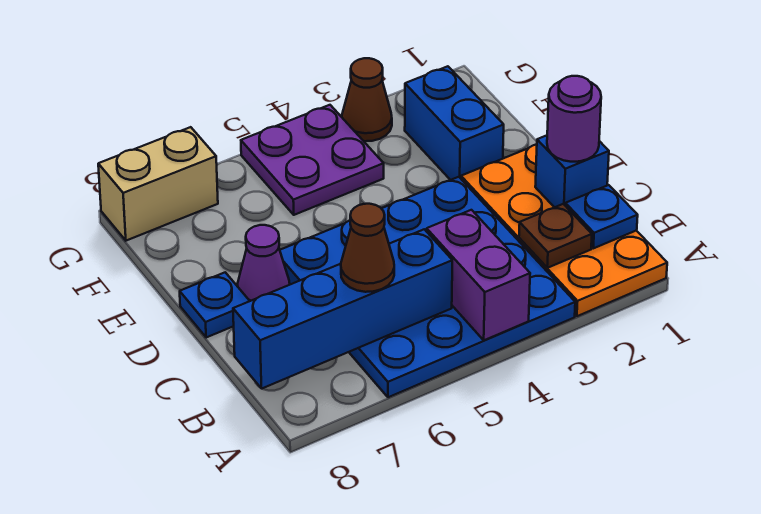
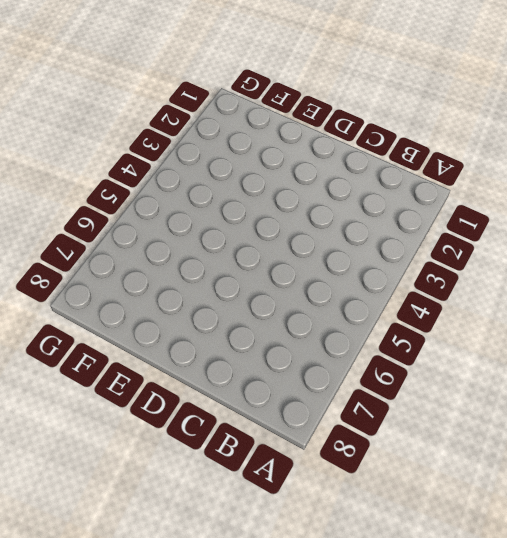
none -> orange 2x4 plate [461,144,667,316]
none -> blue 4x4 plate [280,177,575,397]
none -> purple 1x1 cone [238,225,290,301]

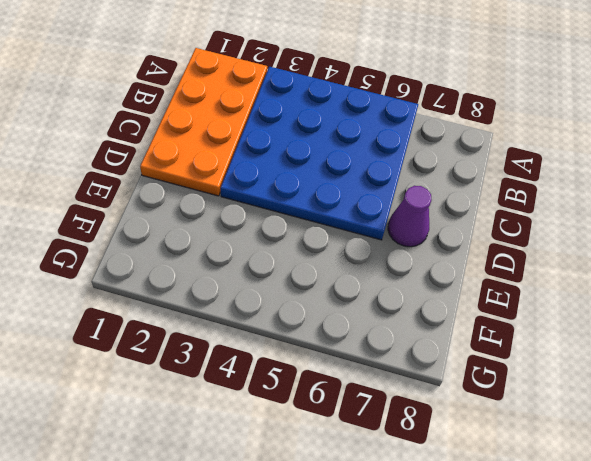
none -> blue 1x1 plate [180,272,249,338]
none -> blue 1x2 brick [405,66,504,180]
none -> purple 2x2 plate [241,105,384,215]

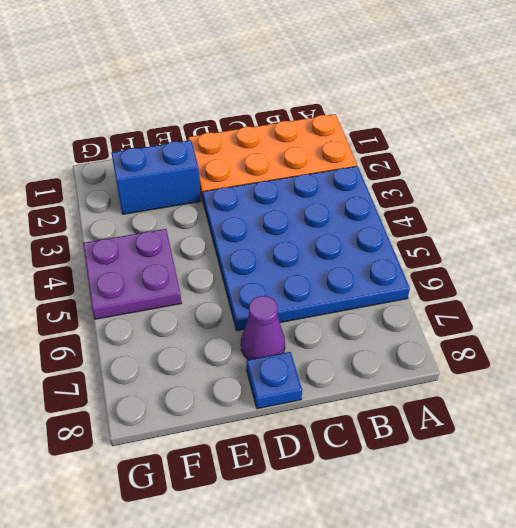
none -> brown 1x1 cone [342,58,392,141]
none -> tan 1x2 brick [98,127,218,241]
none -> purple 1x2 brick [427,210,530,340]

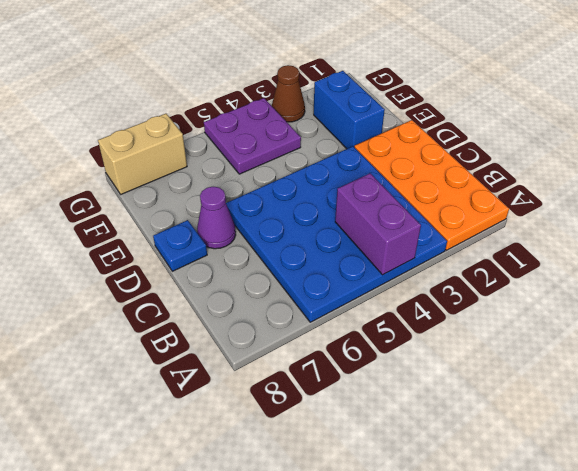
none -> blue 1x1 plate [565,185,638,248]
none -> brown 1x1 plate [519,204,592,268]
none -> blue 1x4 brick [233,229,452,389]

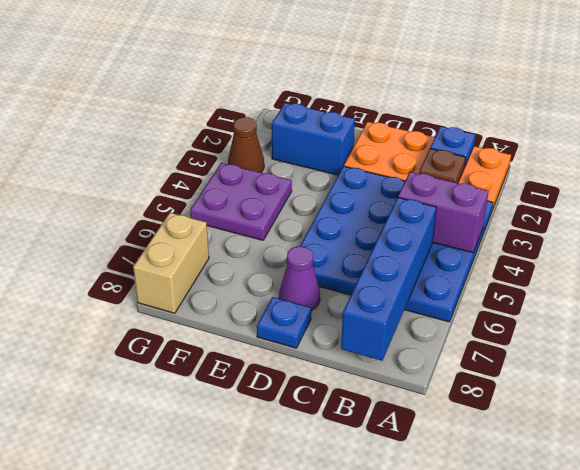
none -> blue 1x1 brick [535,135,609,207]
none -> brown 1x1 cone [341,204,394,292]
none -> purple 1x1 round brick [547,76,601,162]

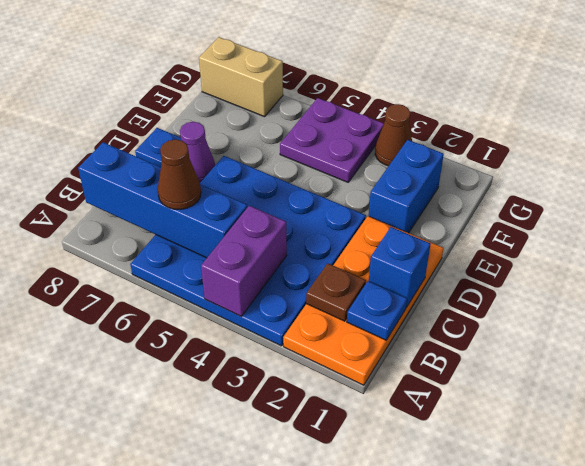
none -> purple 1x1 round brick [547,76,601,162]

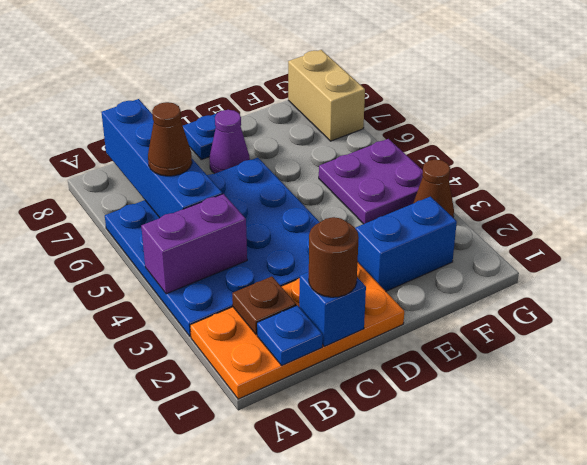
brown 1x1 round brick [309,217,359,297] -> purple 1x1 round brick [547,76,601,162]

